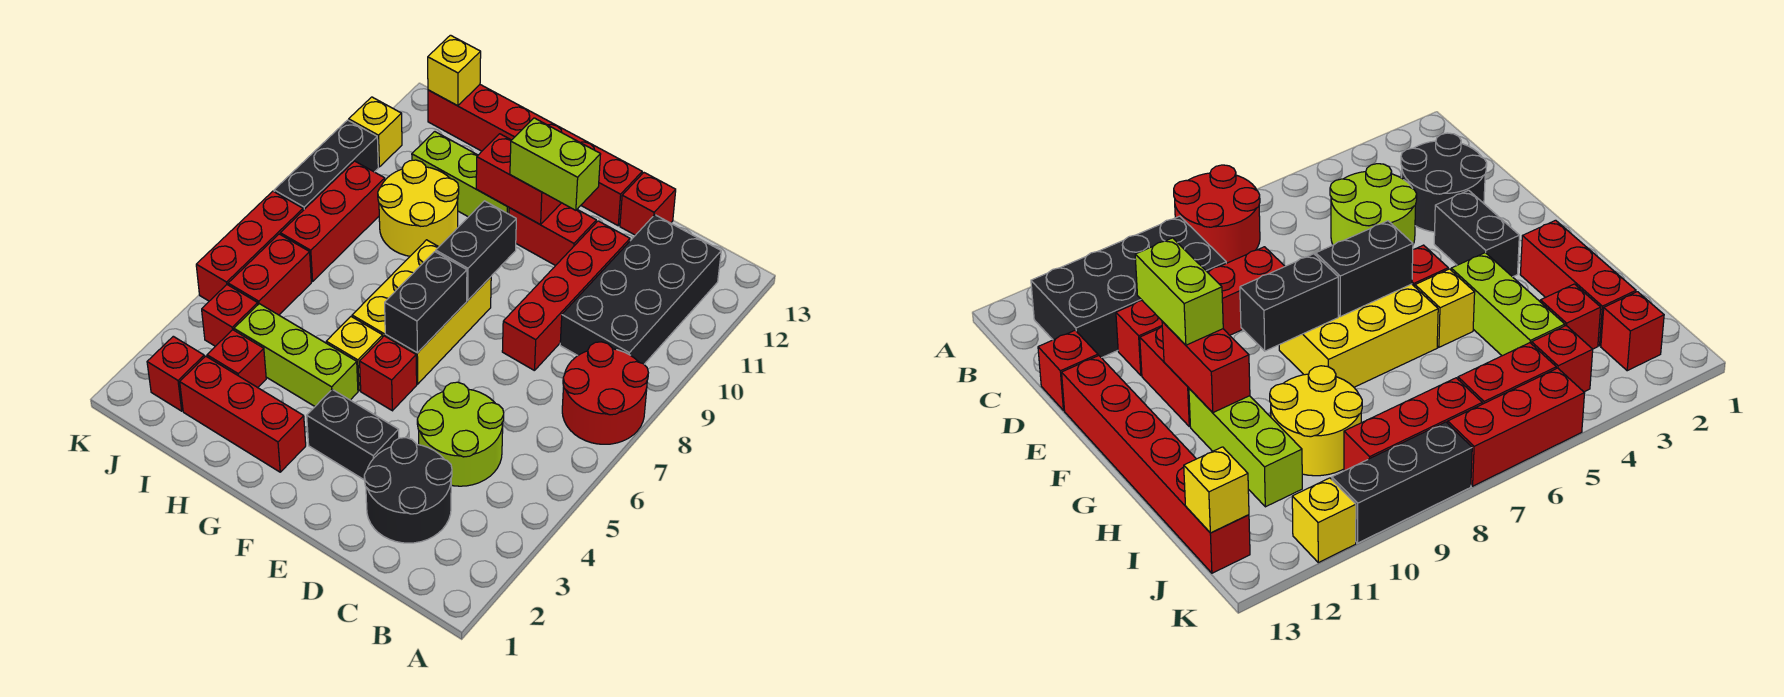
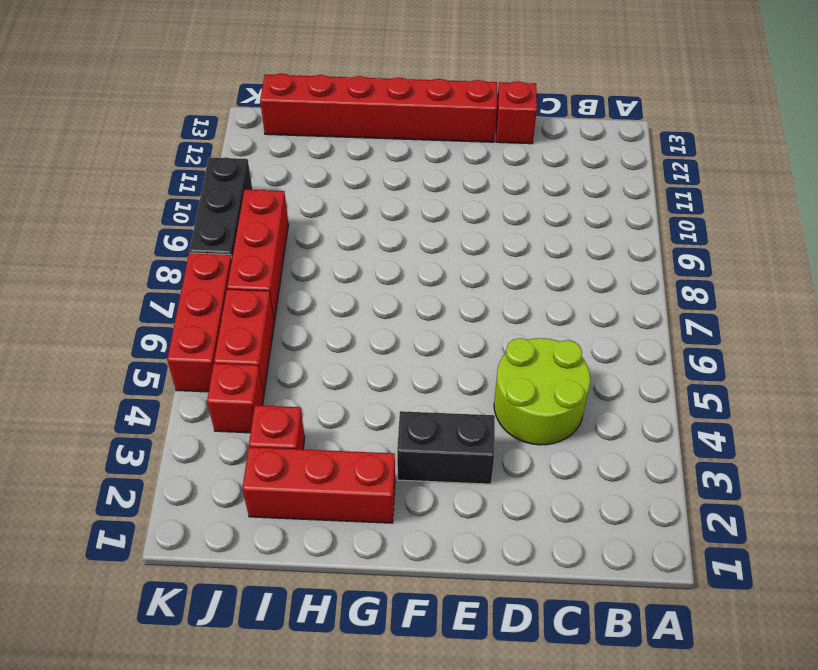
none -> red 2x2 round brick [562,342,648,444]
none -> black 2x4 brick [560,215,721,364]
none -> black 2x2 round brick [364,437,452,543]

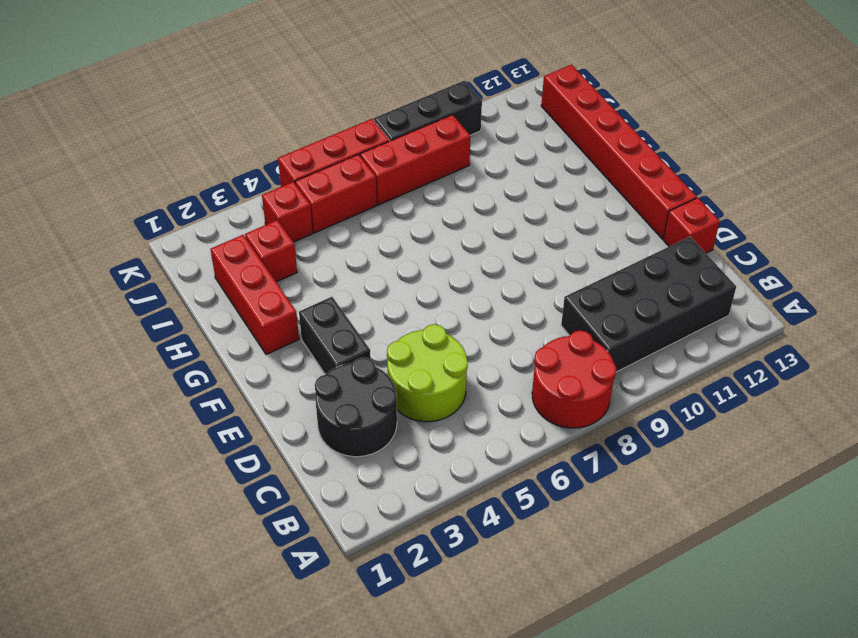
none -> red 1x4 brick [502,221,630,371]
none -> red 1x2 brick [509,203,596,266]
none -> red 1x1 brick [360,336,417,411]

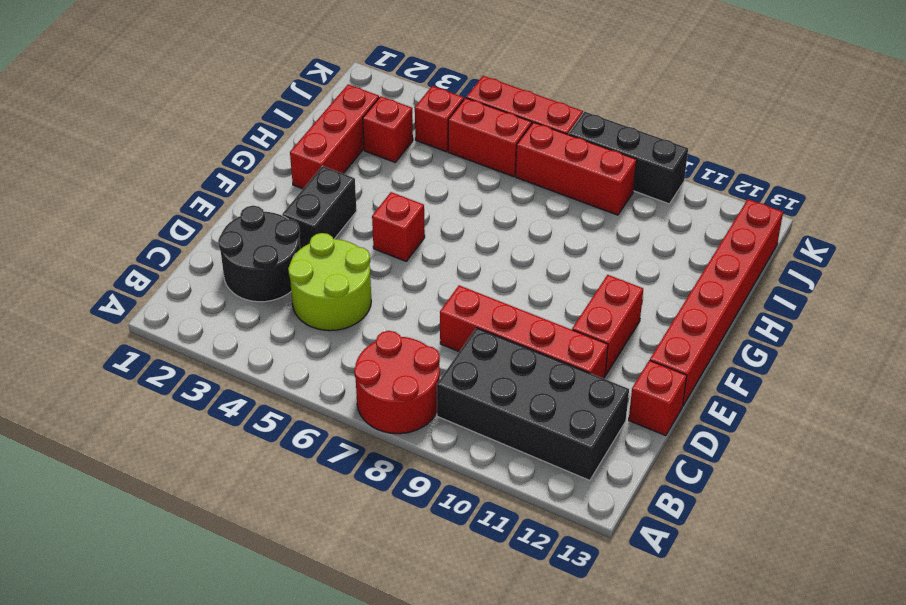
none -> yellow 2x3 brick [352,240,491,384]
none -> lime 1x3 brick [234,304,358,406]
none -> yellow 1x1 brick [326,317,383,391]

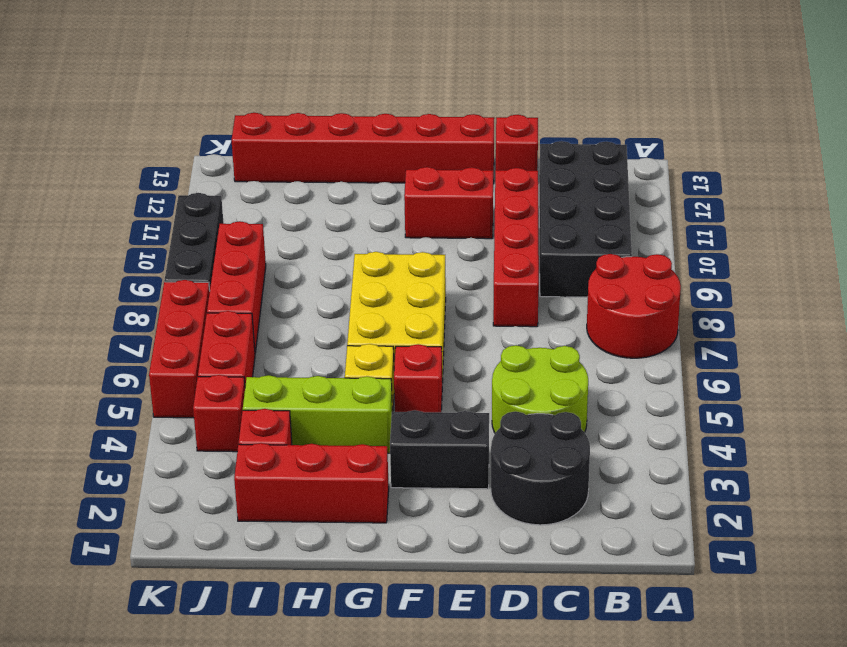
none -> lime 1x3 brick [412,132,509,217]
none -> yellow 2x2 round brick [378,160,459,256]
none -> red 1x1 brick [147,336,204,411]

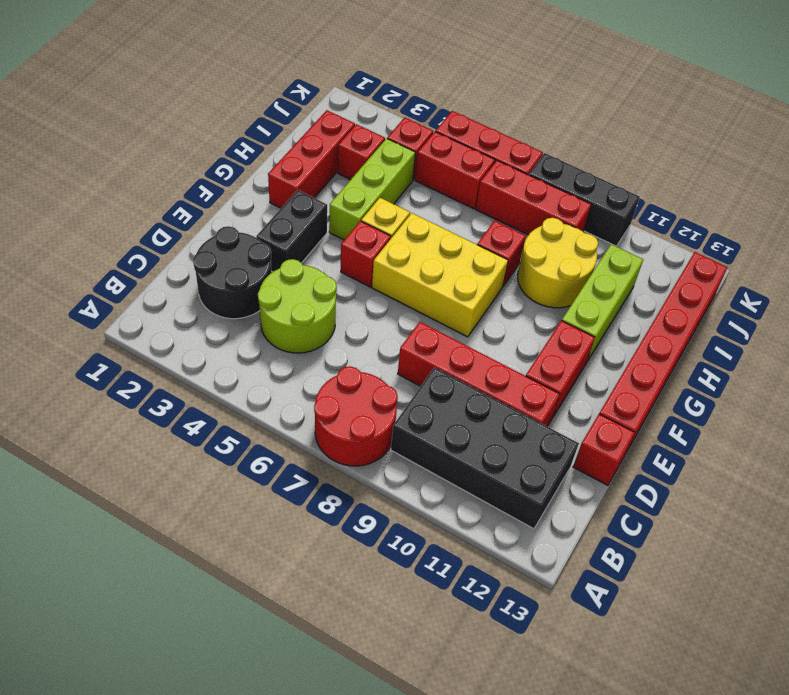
red 1x1 brick [477,221,526,286] -> red 1x1 brick moved to [147,336,204,411]
none -> yellow 1x1 brick [349,97,402,167]
none -> black 1x2 brick [385,252,467,353]
none -> black 1x2 brick [436,201,516,300]

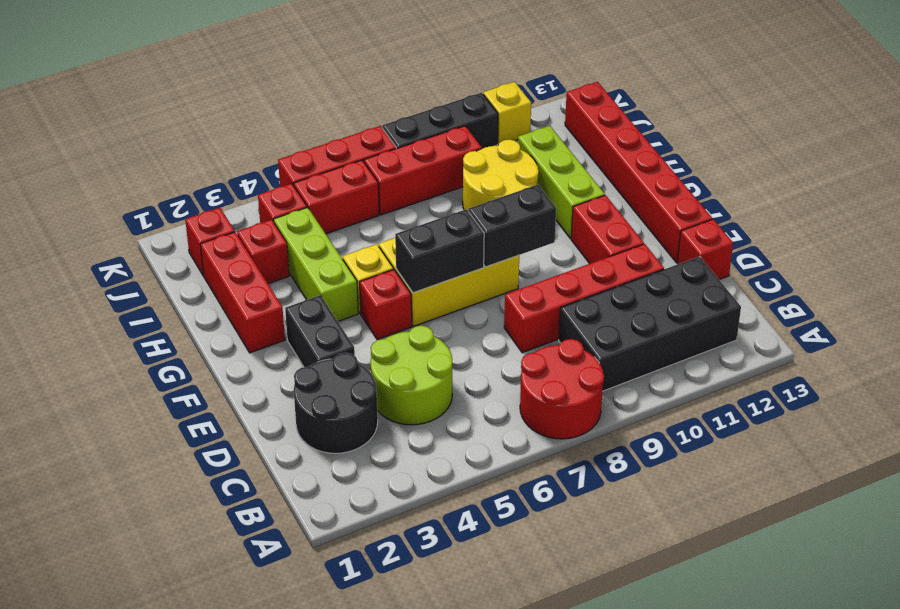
none -> red 1x2 brick [476,134,561,224]
none -> yellow 1x1 brick [428,35,481,106]
none -> lime 1x2 brick [510,118,601,210]

